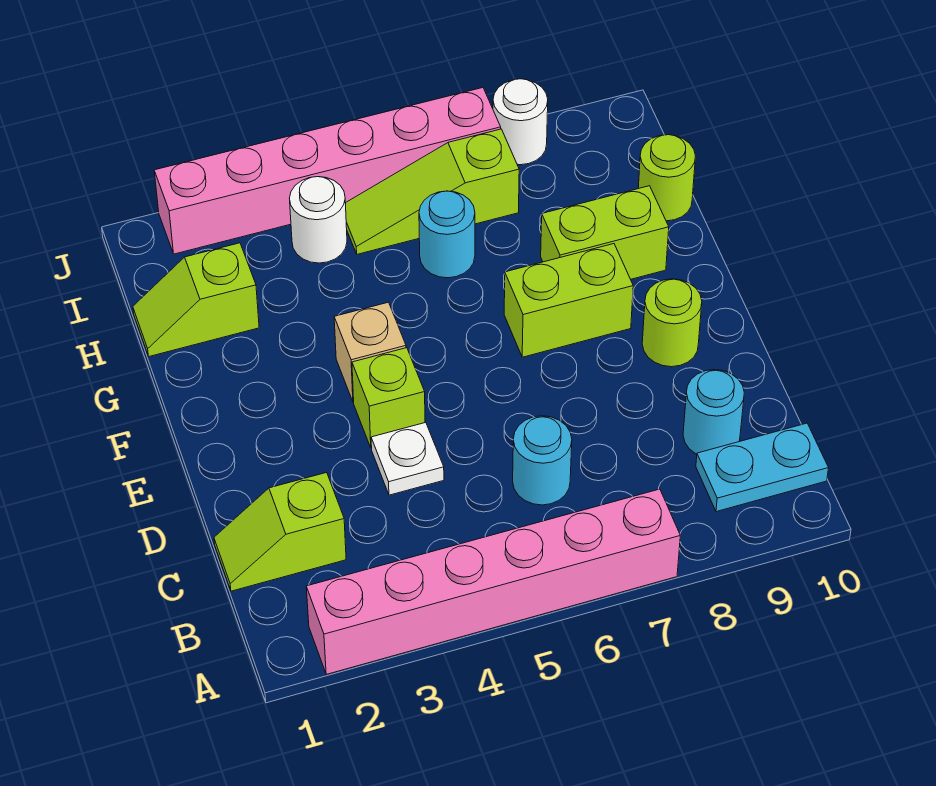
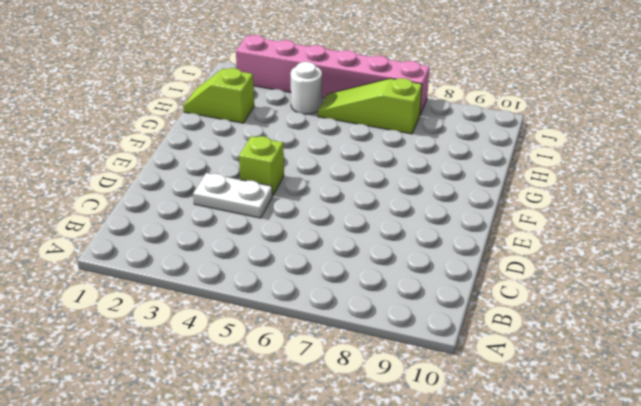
white 1x2 plate [193,173,272,218] -> white 1x1 plate [371,422,444,495]
none -> pink 1x6 brick [306,489,680,674]
none -> cyan 1x2 plate [696,423,828,512]
none -> lime 1x2 slope [214,472,346,591]

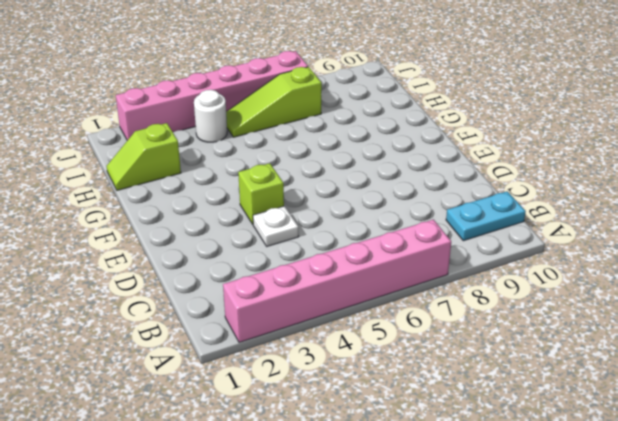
none -> lime 1x2 slope [214,472,346,591]
none -> cyan 1x1 round brick [513,416,572,505]
none -> cyan 1x1 round brick [683,370,744,454]

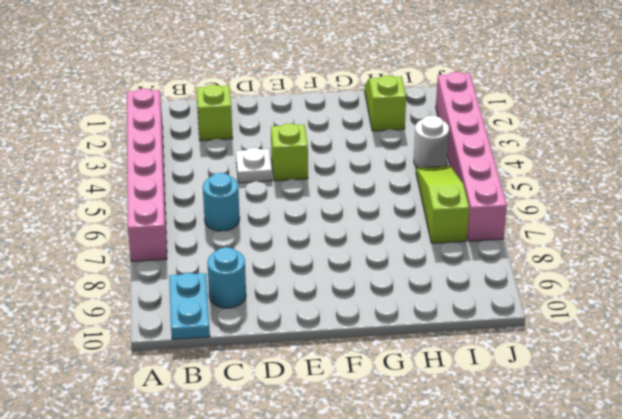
none -> lime 1x1 round brick [642,279,702,367]
none -> tan 1x1 brick [334,302,406,402]
none -> lime 1x2 brick [504,244,633,357]

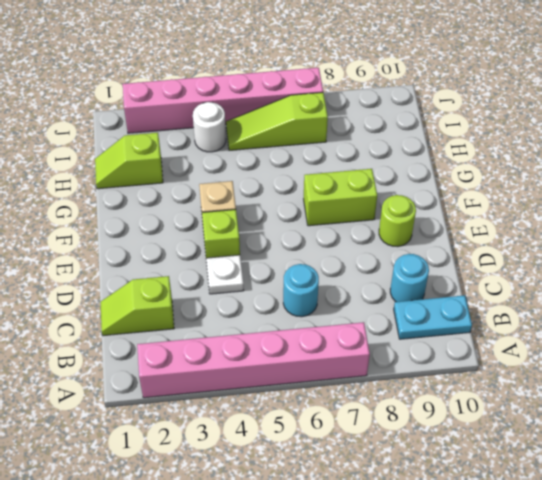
none -> lime 1x2 brick [541,186,669,279]
none -> cyan 1x1 round brick [419,191,475,278]
none -> lime 1x1 round brick [638,135,695,221]

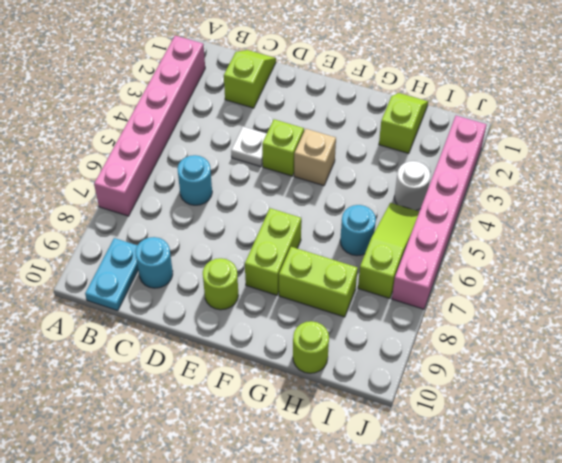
lime 1x2 brick [279,247,358,317] -> lime 1x2 brick turned to [541,186,669,279]
none -> white 1x1 round brick [493,79,548,165]

